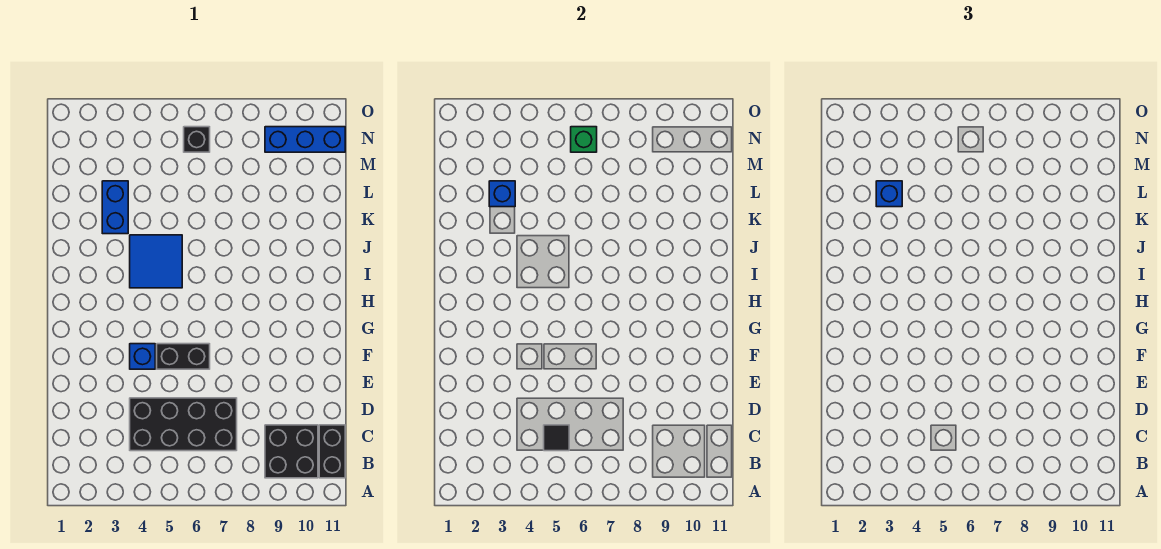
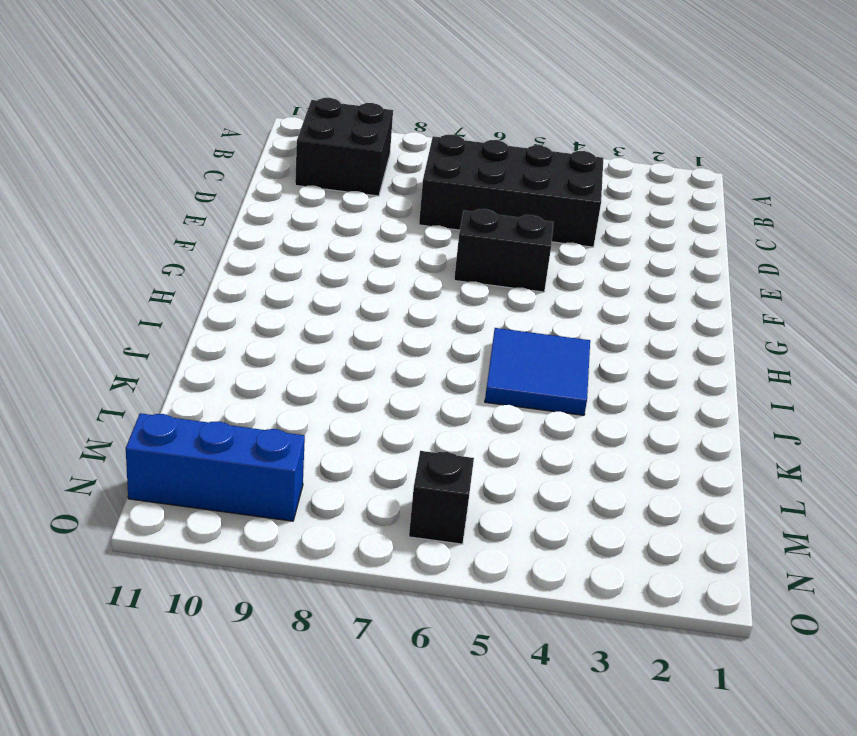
none -> black 1x2 brick [319,425,345,478]
none -> blue 1x1 brick [130,344,155,369]
none -> blue 1x2 brick [102,181,128,234]

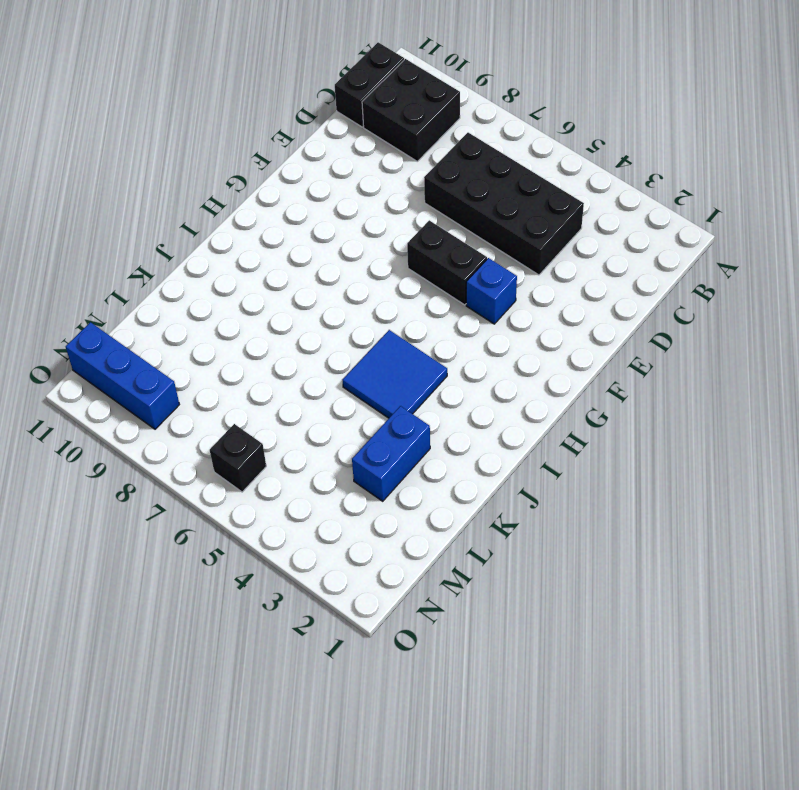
none -> black 1x1 tile [544,425,569,451]
none -> blue 1x1 brick [489,181,515,207]
none -> green 1x1 brick [571,127,597,152]

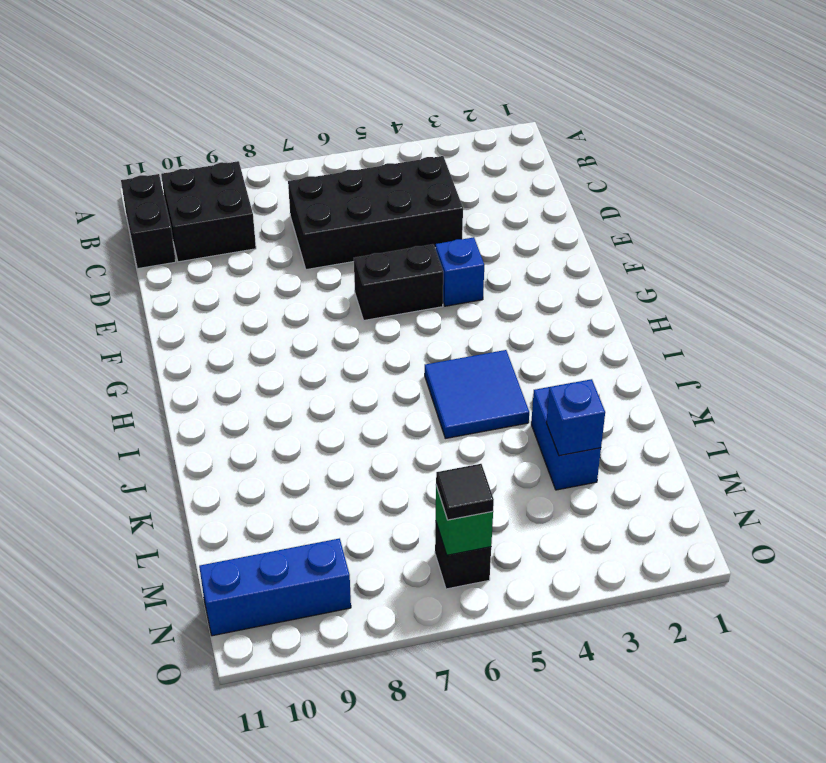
black 1x1 tile [436,464,494,520] -> black 1x1 tile moved to [544,425,569,451]
none -> blue 1x1 brick [876,181,902,207]

